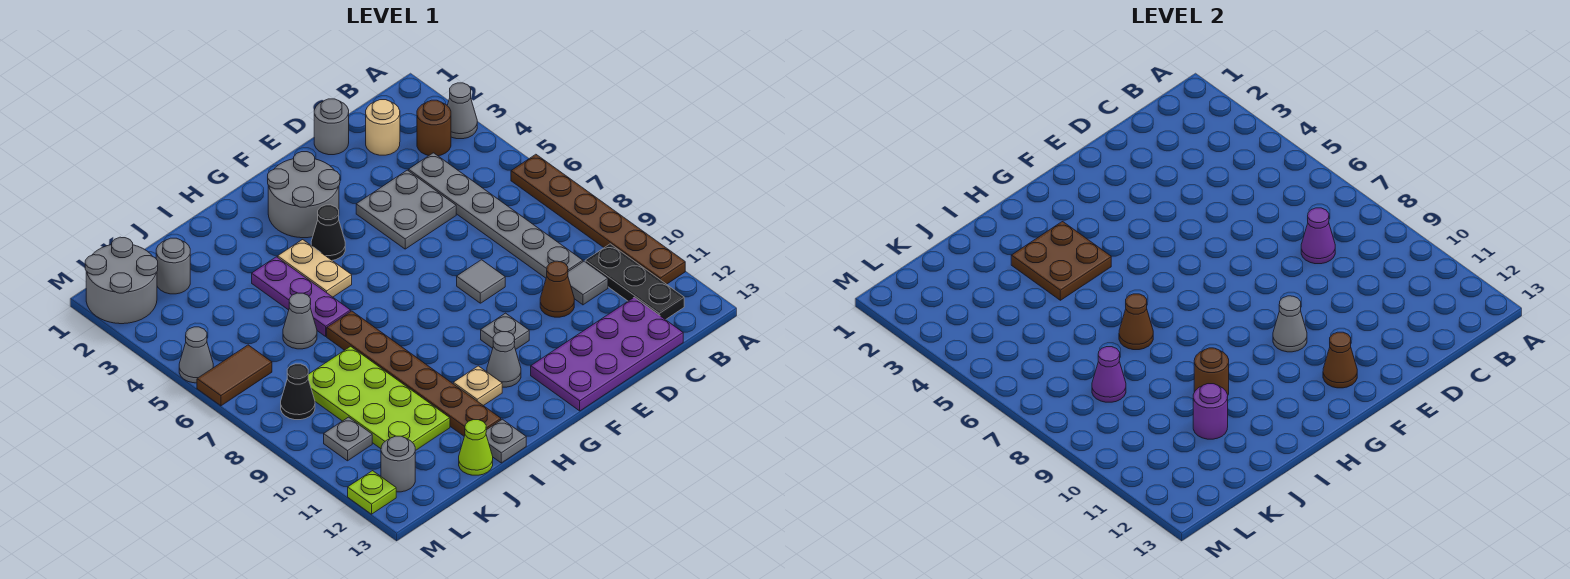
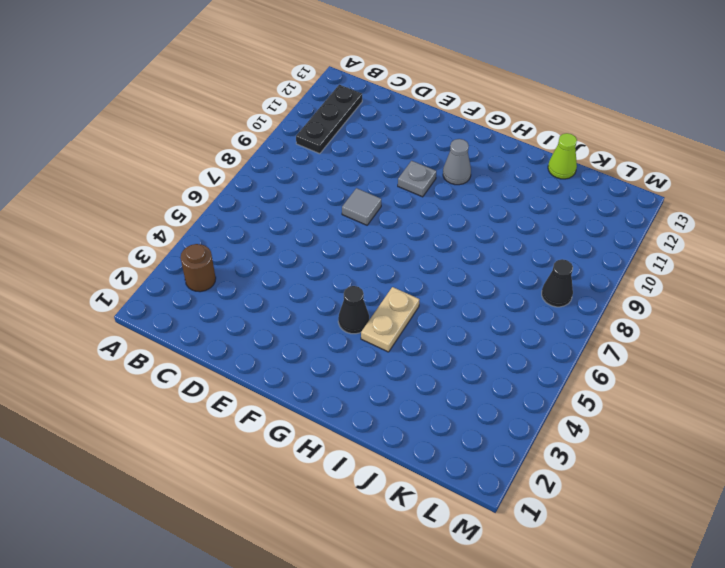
none -> grey 1x1 cone [447,83,477,139]
none -> brown 1x6 plate [511,154,685,284]
none -> tan 1x1 round brick [366,100,400,155]
none -> grey 1x6 plate [409,153,583,278]

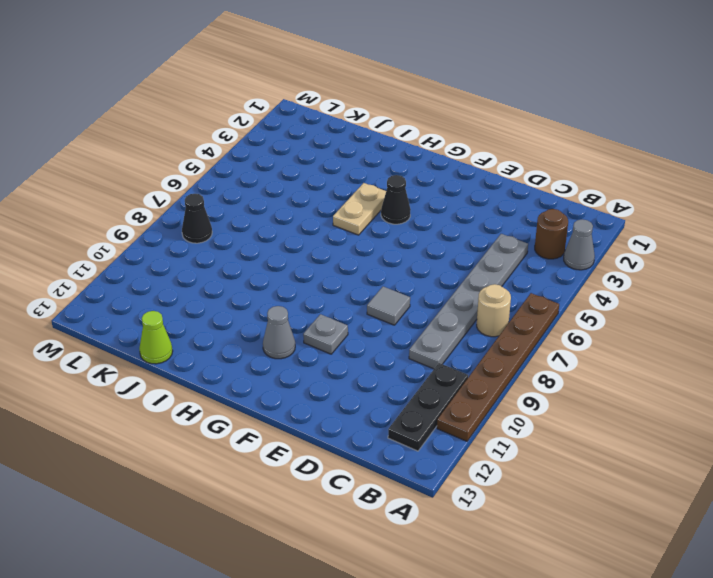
tan 1x1 round brick [477,284,511,337] -> tan 1x1 round brick moved to [366,100,400,155]
none -> grey 1x1 tile [568,261,608,305]
none -> purple 2x4 plate [531,297,683,411]
none -> grey 1x1 round brick [314,99,349,155]
none -> grey 2x2 plate [356,170,456,249]

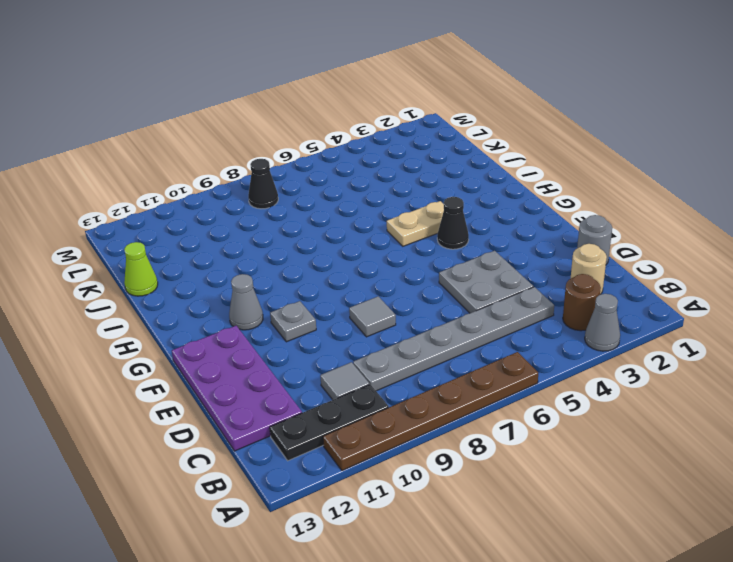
none -> brown 1x1 cone [540,261,574,317]
none -> grey 2x2 round brick [268,152,340,238]
none -> tan 1x1 plate [453,366,502,406]
none -> purple 1x3 plate [252,257,351,336]

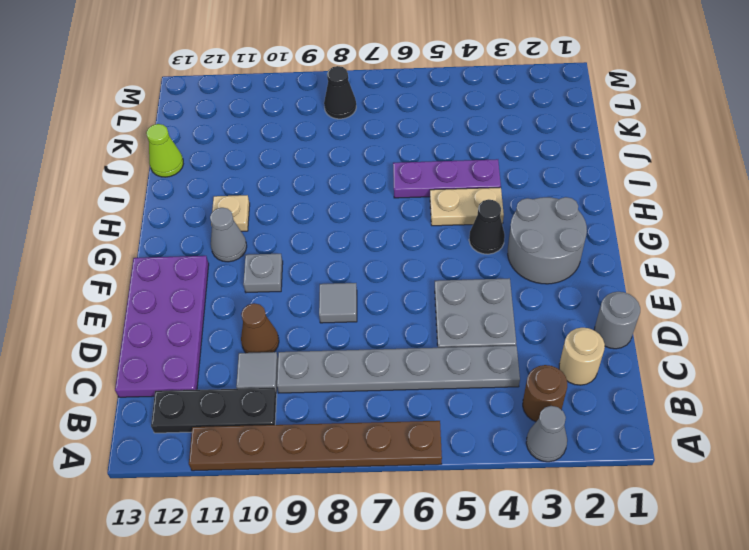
none -> brown 1x6 plate [327,311,501,436]
none -> grey 1x1 plate [486,419,526,463]
none -> grey 1x1 cone [283,293,317,349]
none -> lime 2x4 plate [308,346,450,451]

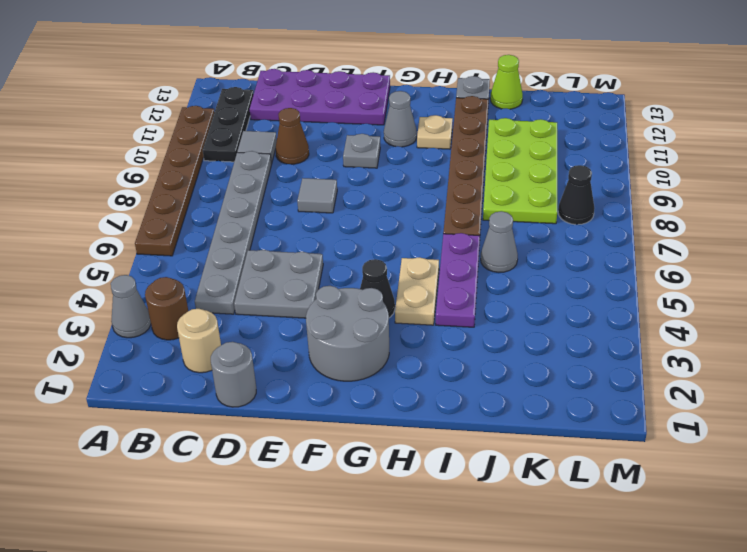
none -> grey 1x1 round brick [156,238,190,294]
none -> grey 2x2 round brick [85,237,158,324]
none -> brown 1x2 tile [197,345,272,406]
none -> grey 1x1 plate [324,417,372,461]

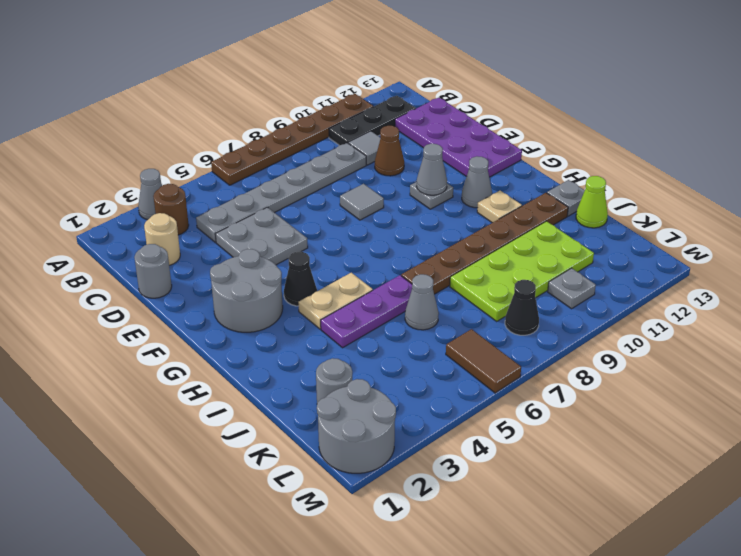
none -> grey 1x1 round brick [381,436,415,492]
none -> grey 1x1 cone [179,327,213,383]
none -> lime 1x1 plate [348,471,396,514]
none -> purple 1x1 cone [1301,208,1335,264]

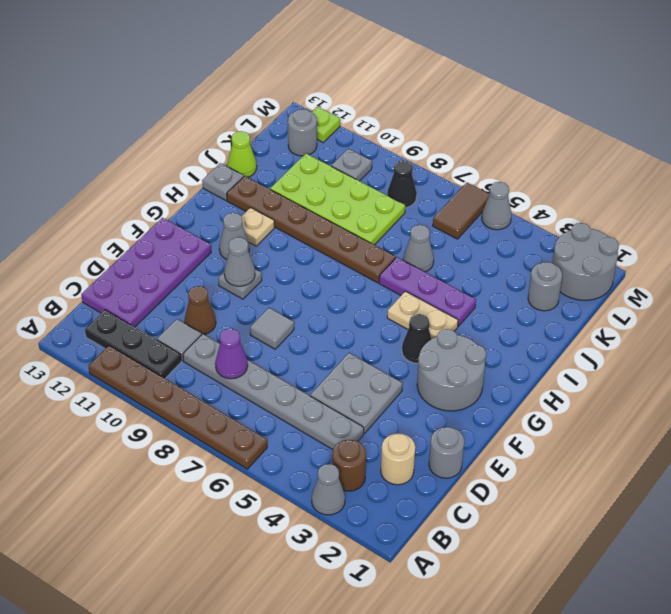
none -> brown 1x1 cone [1323,332,1357,388]
none -> brown 2x2 plate [1011,222,1111,300]
none -> brown 1x1 cone [1119,294,1153,350]
none -> brown 1x1 round brick [1194,348,1229,395]

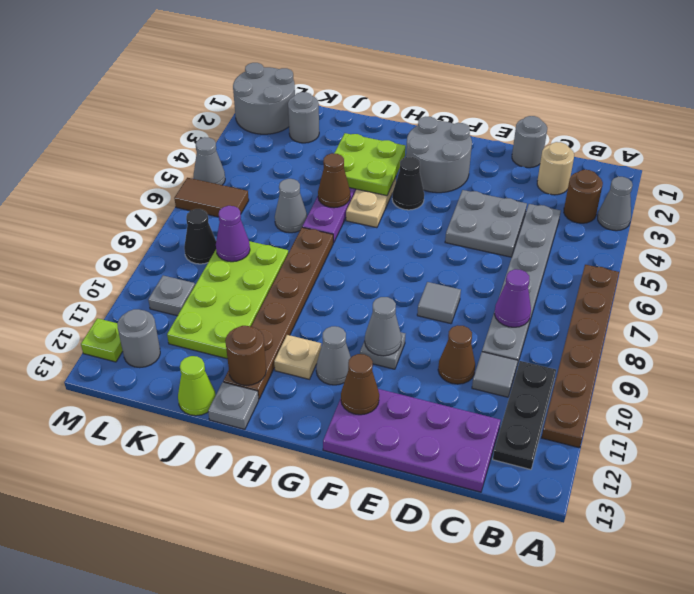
lime 2x2 plate [334,133,406,196] -> brown 2x2 plate [1011,222,1111,300]
brown 1x1 cone [318,153,350,208] -> brown 1x1 cone moved to [1119,294,1153,350]
brown 1x1 round brick [225,326,266,386] -> brown 1x1 round brick moved to [1194,348,1229,395]
none -> purple 1x1 round brick [1193,384,1228,439]

